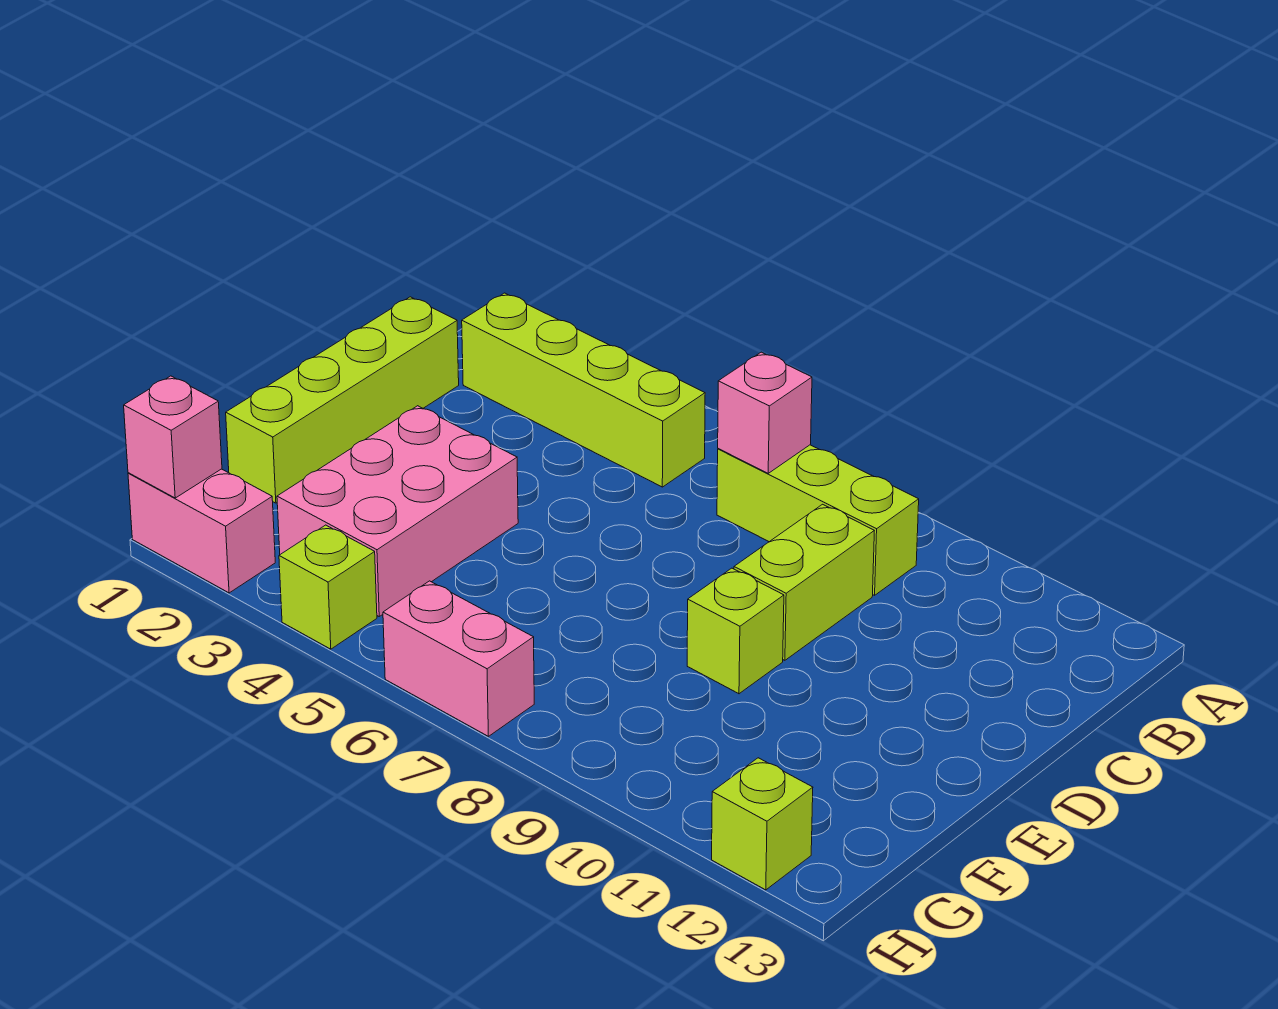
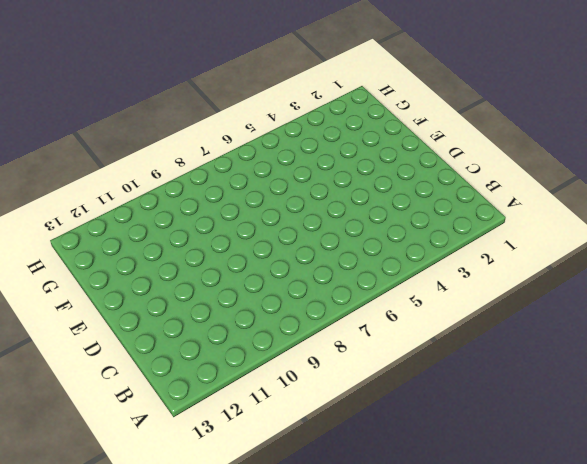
none -> lime 1x4 brick [462,293,705,487]
none -> lime 1x3 brick [717,445,919,595]
none -> lime 1x4 brick [226,297,459,503]

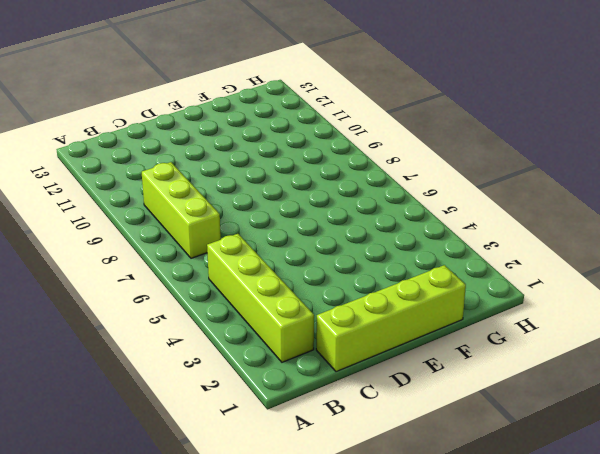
none -> lime 1x2 brick [734,504,874,660]
none -> pink 2x3 brick [277,406,518,616]
none -> lime 1x1 brick [687,568,784,694]

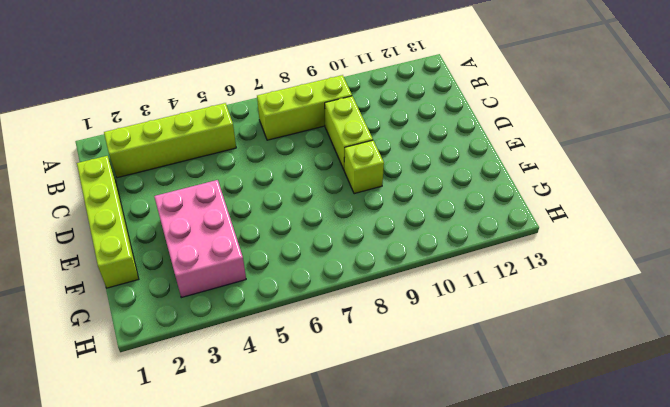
none -> pink 1x2 brick [128,469,275,593]
none -> lime 1x1 brick [279,525,377,649]
none -> pink 1x2 brick [383,581,534,736]

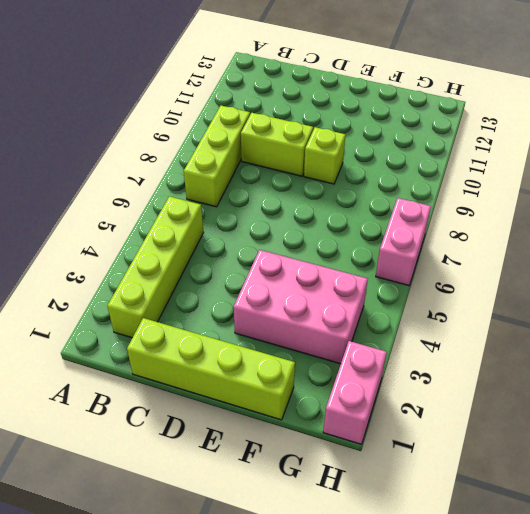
none -> lime 1x1 brick [279,525,377,649]
none -> lime 1x1 brick [712,758,813,890]
none -> pink 1x1 brick [718,352,812,473]

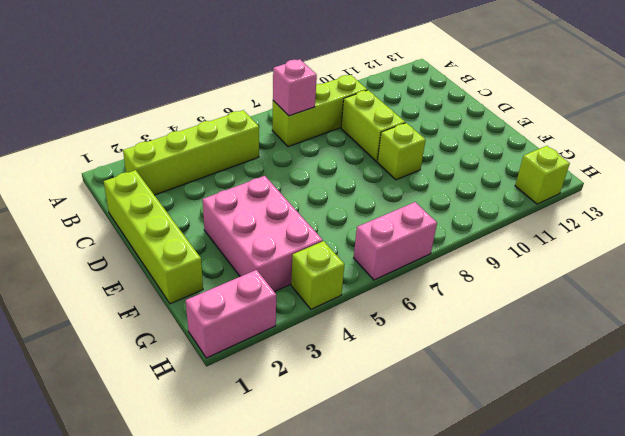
none -> pink 1x1 brick [124,376,222,498]

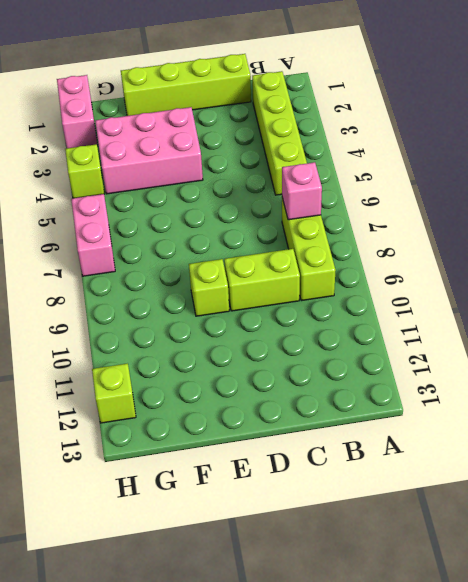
none -> pink 1x1 brick [124,376,222,498]

